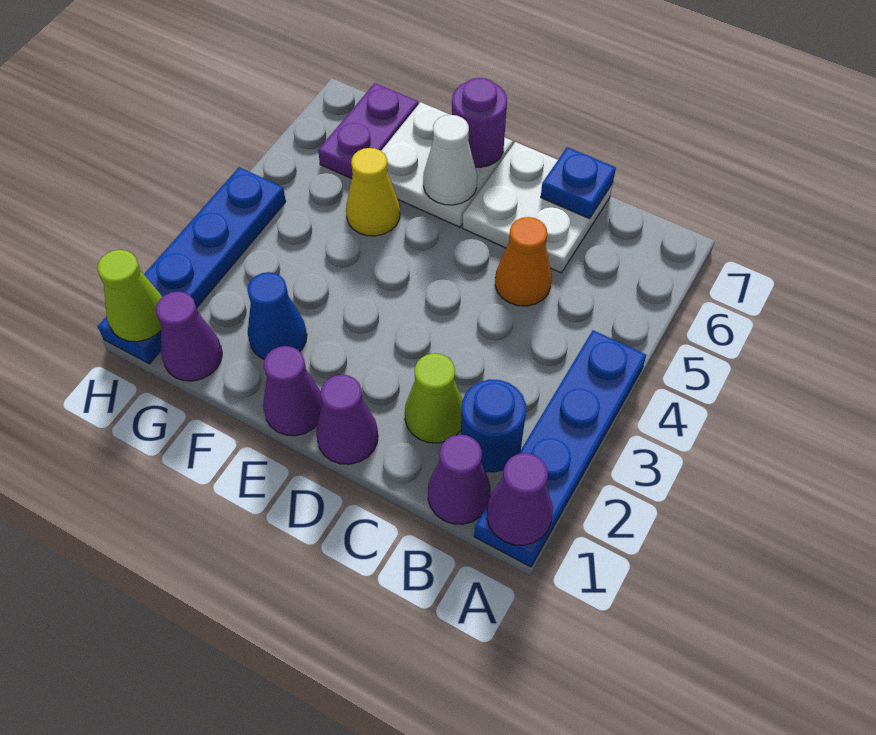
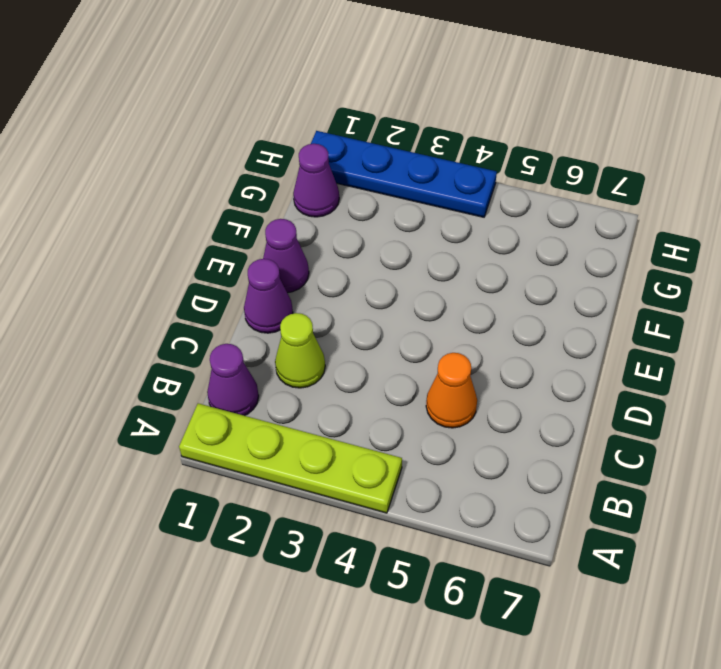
lime 1x4 plate [179,403,402,513] -> blue 1x4 plate [474,330,646,567]
none -> blue 1x1 round brick [461,380,526,472]
none -> white 2x2 plate [462,142,613,273]
none -> white 2x2 plate [381,102,513,227]

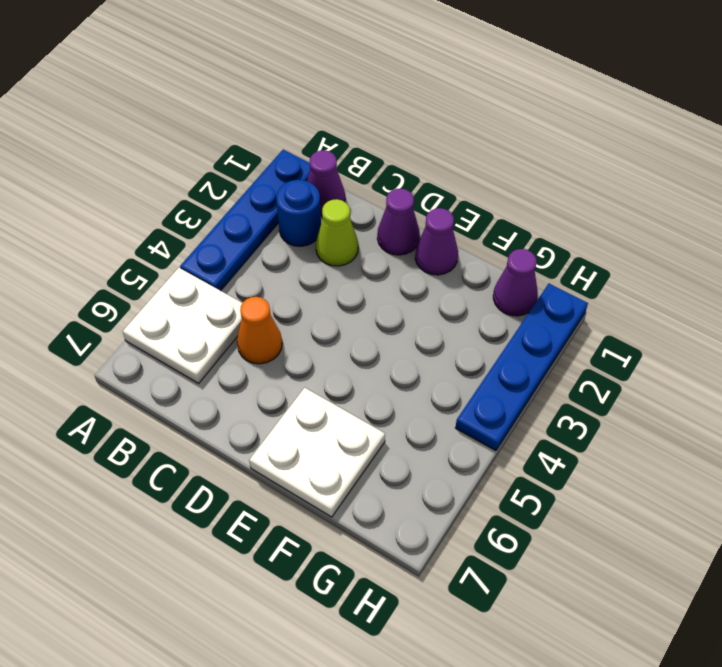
white 2x2 plate [123,268,242,383] -> white 2x2 plate moved to [462,142,613,273]
none -> blue 1x1 cone [247,272,307,359]
none -> yellow 1x1 cone [346,148,400,236]
none -> purple 1x2 plate [318,83,418,179]

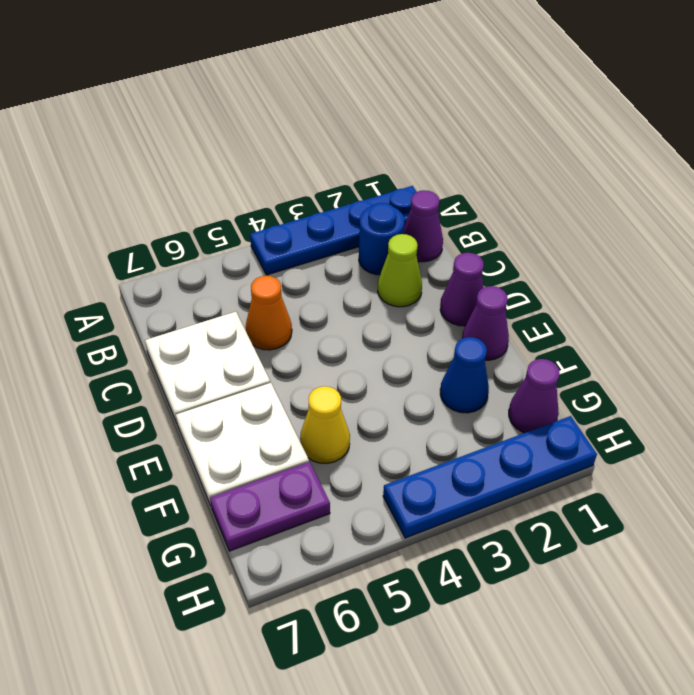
none -> purple 1x1 cone [487,453,553,545]
none -> blue 1x1 plate [541,147,616,219]
none -> white 1x1 cone [423,115,477,205]

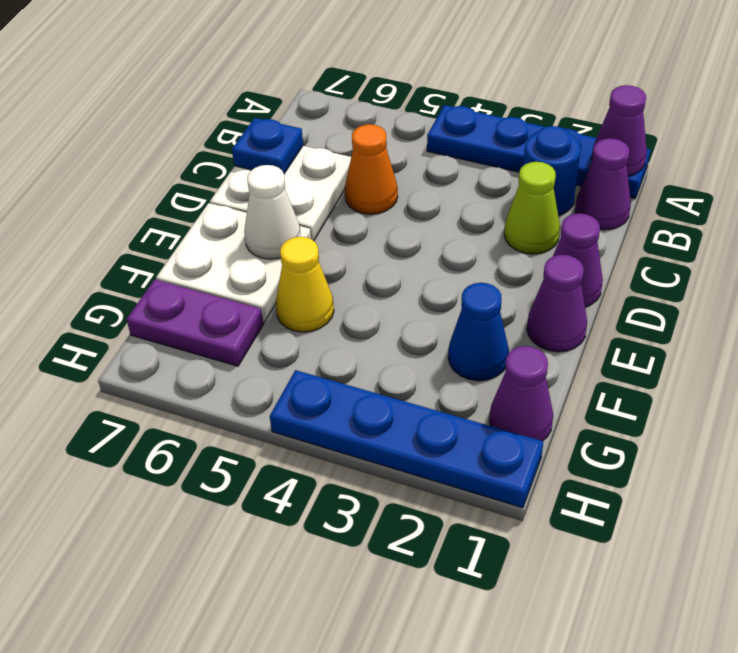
none -> purple 1x1 round brick [452,78,507,167]
none -> lime 1x1 cone [97,250,162,342]

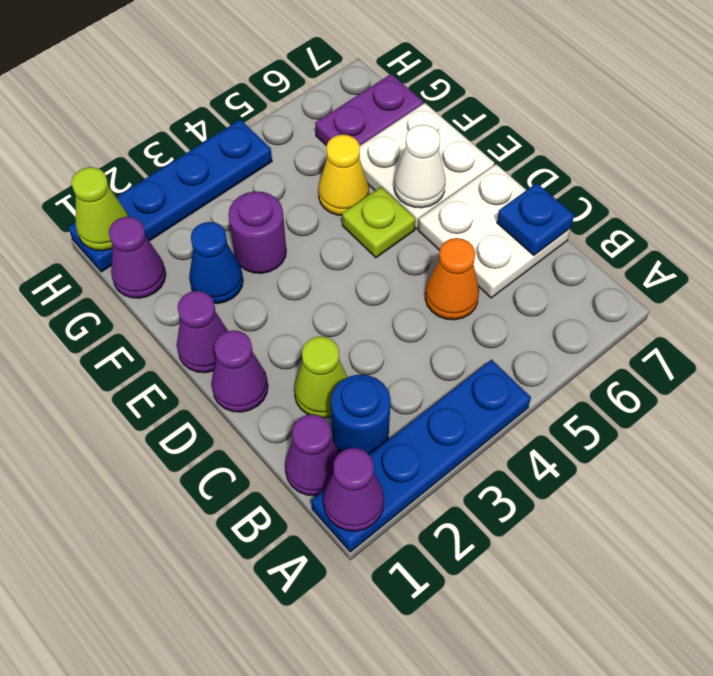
lime 1x1 plate [342,187,415,258] -> none
purple 1x1 round brick [228,191,286,273] -> purple 1x1 round brick moved to [452,78,507,167]

